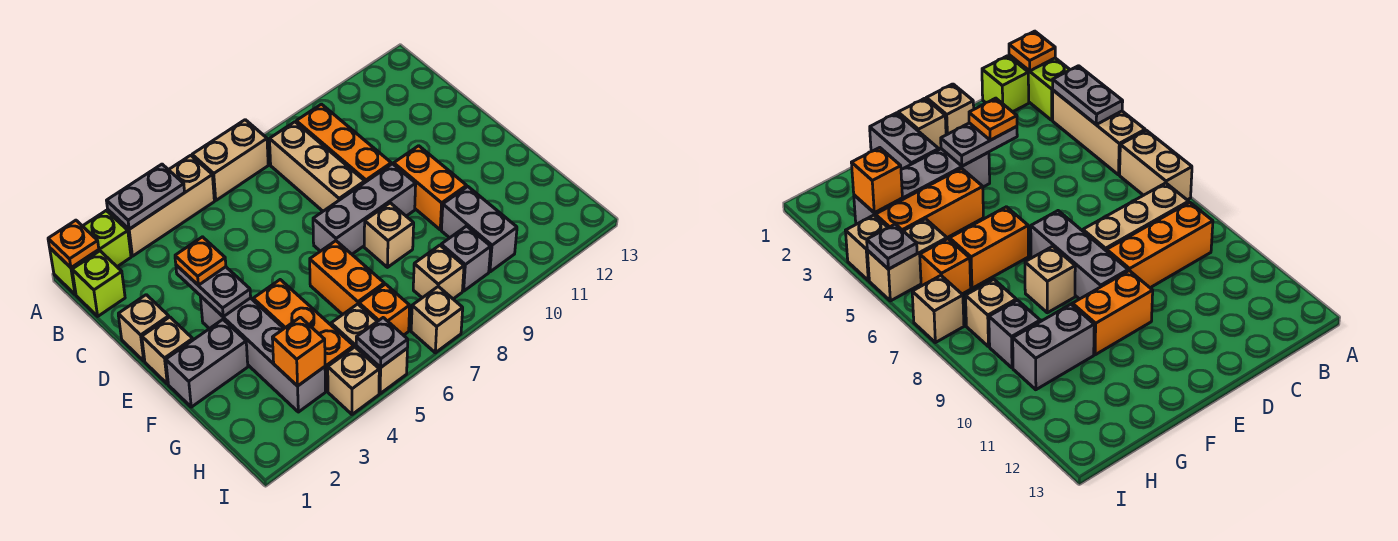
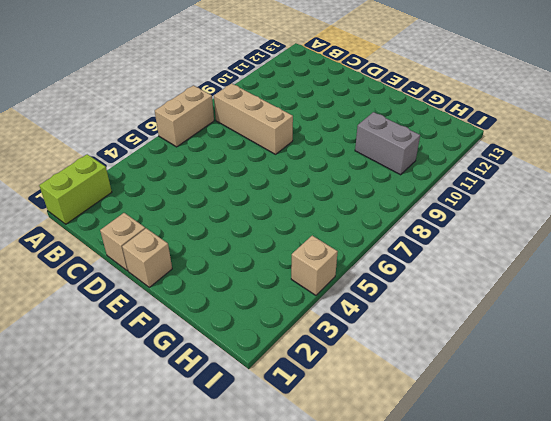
none -> tan 1x3 brick [108,155,214,256]
none -> lime 1x1 brick [72,251,125,316]
none -> orange 1x3 brick [296,104,391,182]

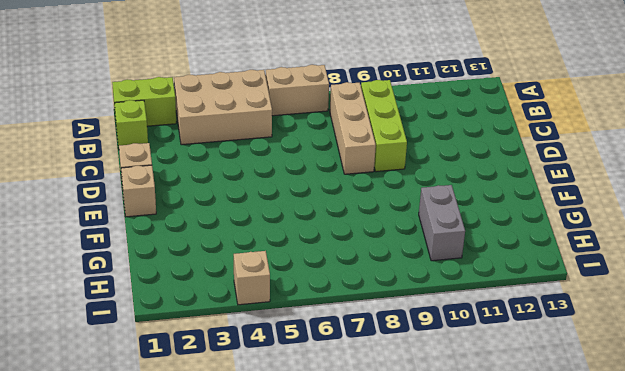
tan 2x3 brick [174,70,272,145] -> tan 1x3 brick [108,155,214,256]
lime 1x3 brick [361,80,407,172] -> orange 1x3 brick [296,104,391,182]
none -> grey 1x4 brick [200,296,325,412]
none -> grey 1x3 brick [313,164,416,254]
none -> orange 1x2 brick [394,146,467,230]

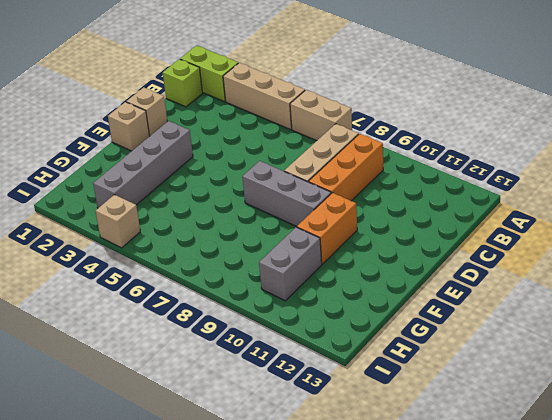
none -> grey 1x2 brick [166,320,248,407]
none -> orange 1x3 brick [253,280,354,391]
none -> orange 1x2 brick [310,241,384,315]

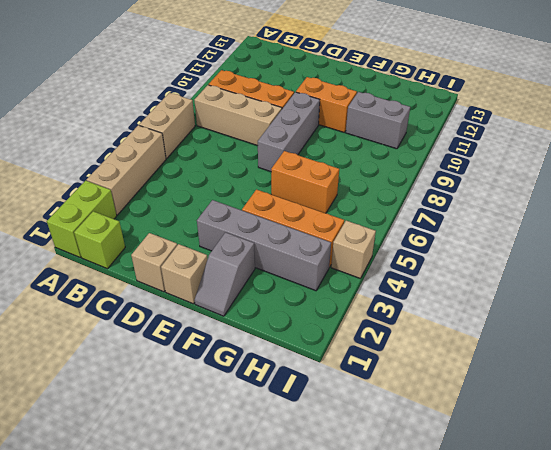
grey 1x2 slope [195,232,255,316] -> grey 1x2 brick [166,320,248,407]
none -> tan 1x1 brick [364,203,414,267]
none -> tan 1x2 brick [331,304,407,394]
none -> orange 1x1 brick [359,284,410,335]

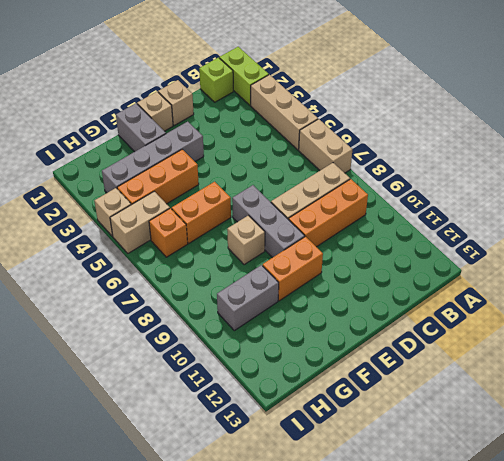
none -> tan 1x1 brick [413,245,464,299]
none -> grey 1x1 brick [441,226,491,291]
none -> tan 1x1 brick [411,287,463,353]

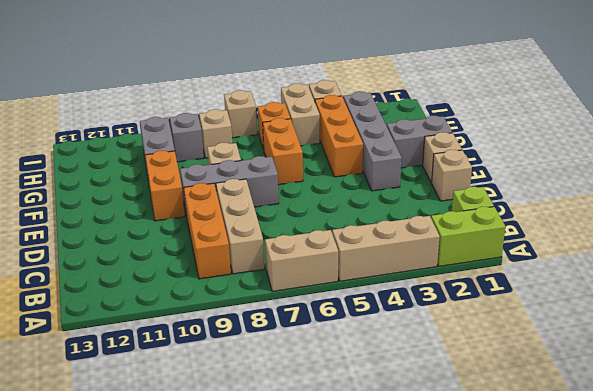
none -> orange 1x1 plate [48,220,99,268]
none -> grey 1x2 plate [107,164,185,229]
none -> grey 1x2 plate [176,265,251,317]

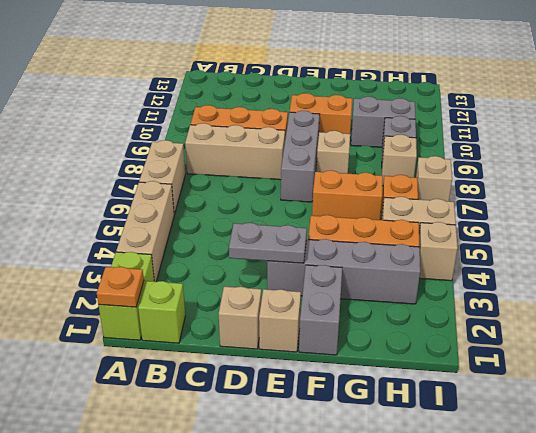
none -> grey 1x2 plate [107,164,185,229]
none -> orange 1x1 brick [272,317,325,386]
none -> grey 1x1 plate [356,318,408,367]

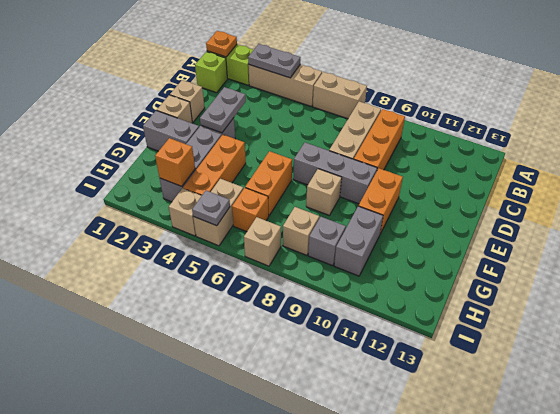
none -> orange 1x1 plate [175,237,226,285]

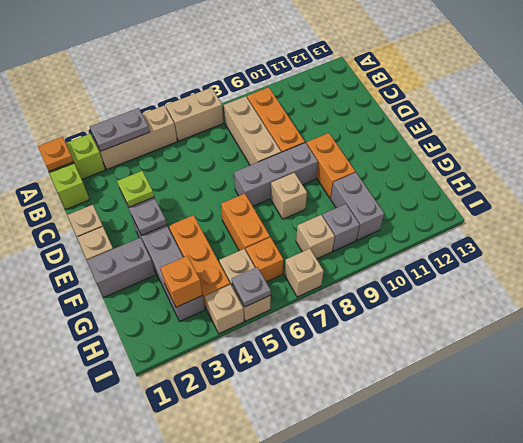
lime 1x1 plate [117,171,154,207] -> orange 1x1 plate [175,237,226,285]

